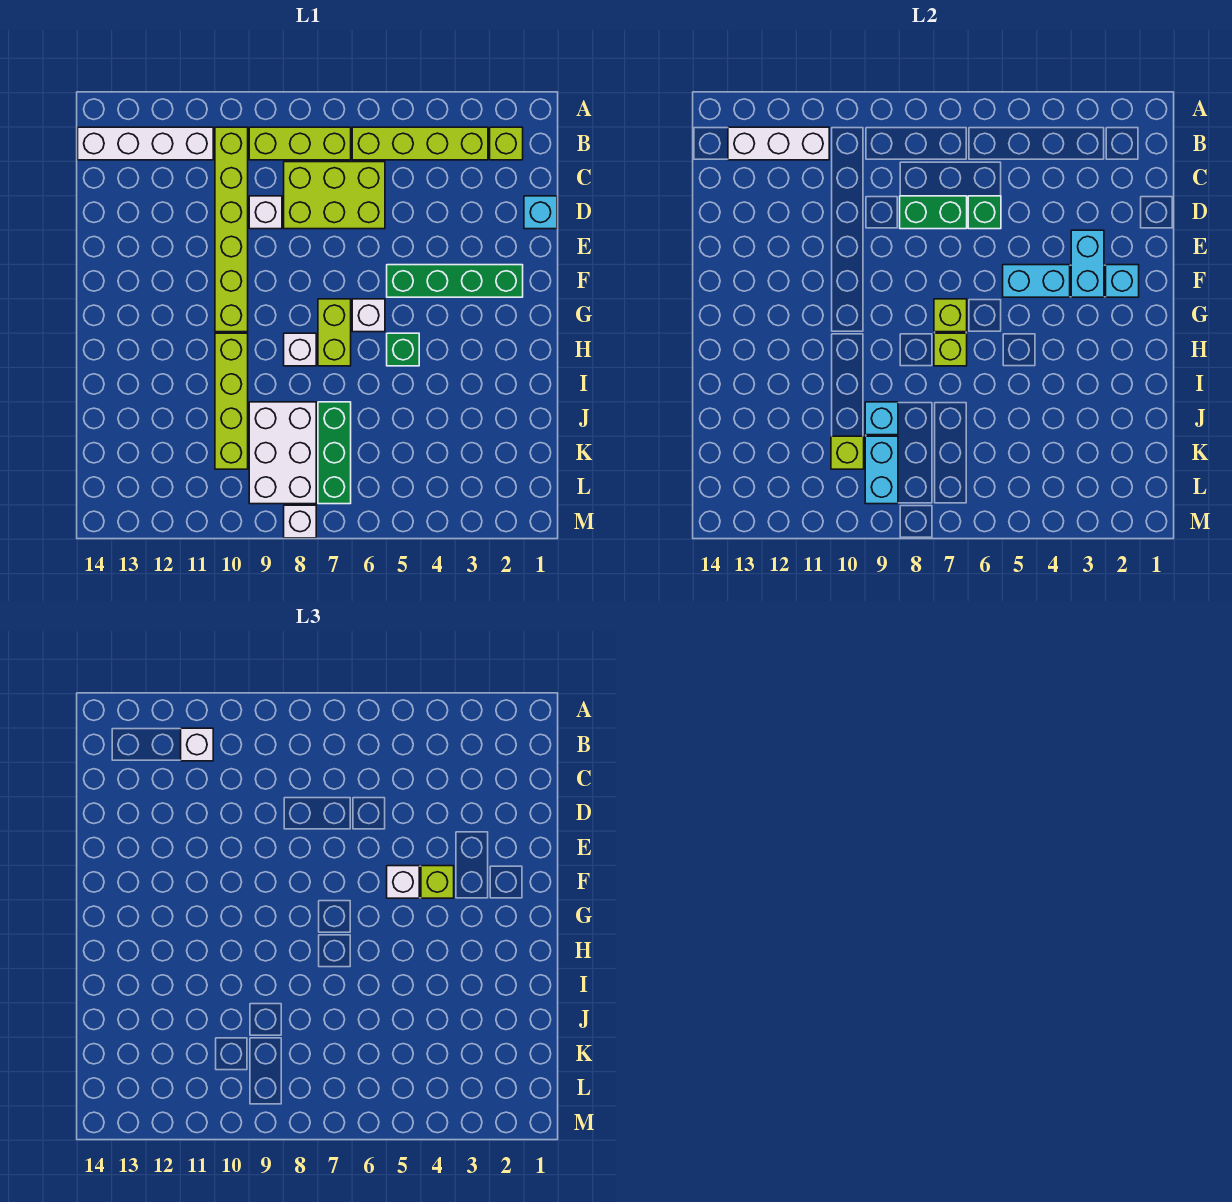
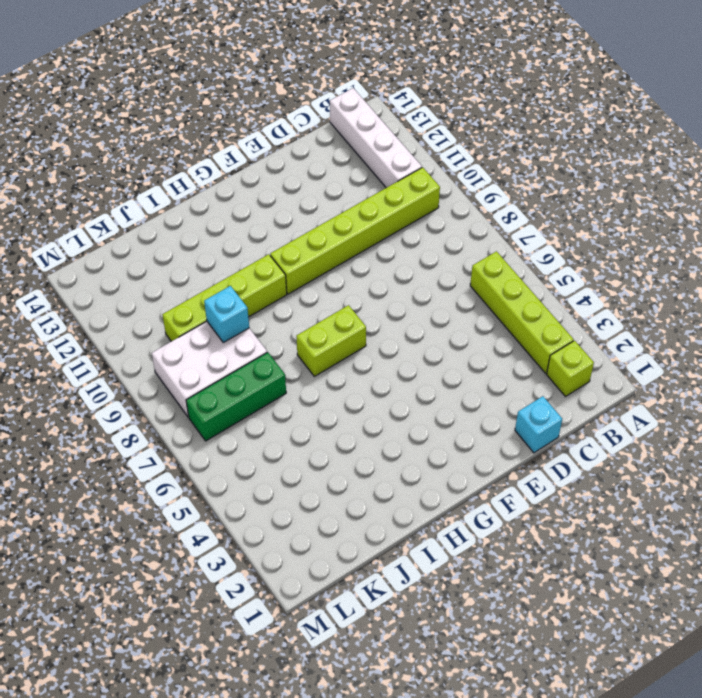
none -> lime 1x3 brick [249,127,351,160]
none -> lime 2x3 brick [284,162,385,229]
none -> white 1x1 brick [249,196,282,229]
none -> green 1x4 brick [387,265,523,297]

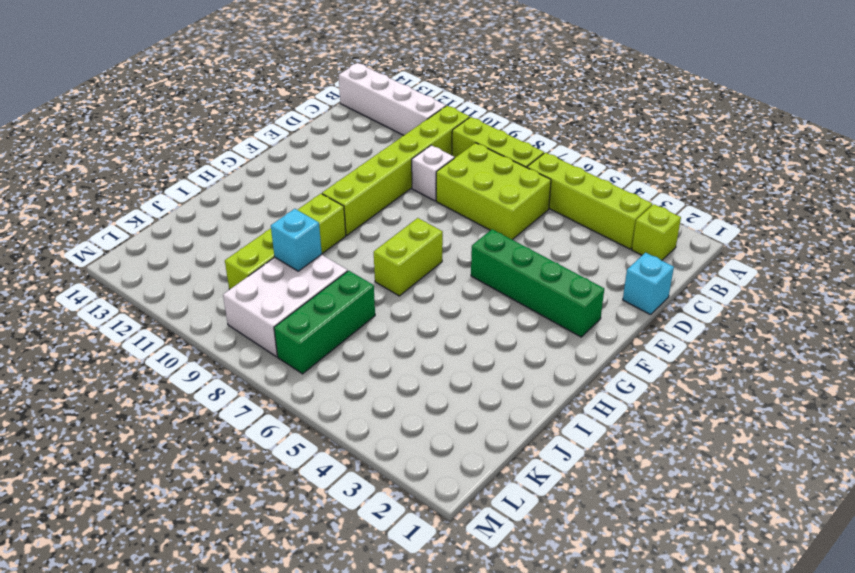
none -> white 1x1 brick [352,299,385,332]
none -> green 1x1 brick [387,333,419,366]
none -> white 1x1 brick [284,333,316,366]
none -> white 1x1 brick [284,505,316,538]

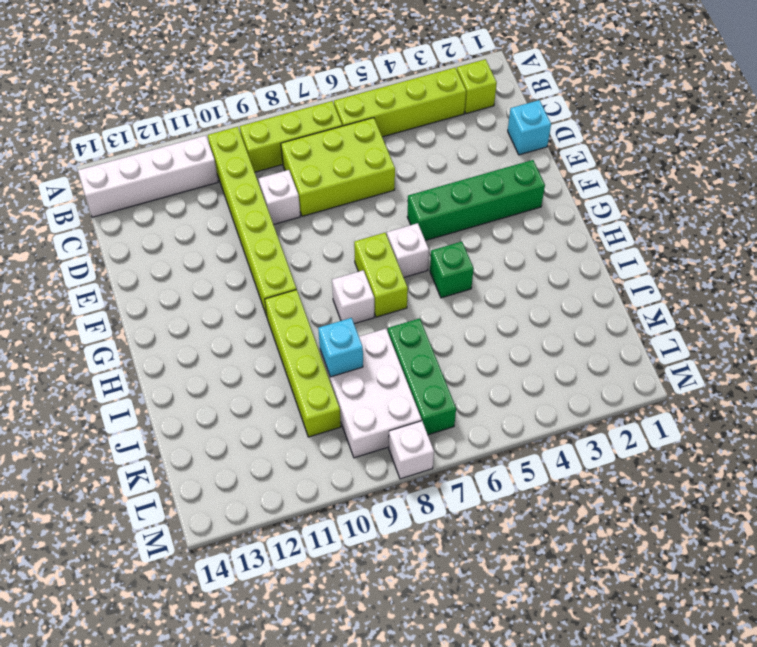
none -> white 1x3 brick [728,127,829,160]
none -> green 1x1 brick [968,196,1001,229]
none -> green 1x2 brick [900,196,967,229]
none -> cyan 1x2 brick [1071,230,1104,297]

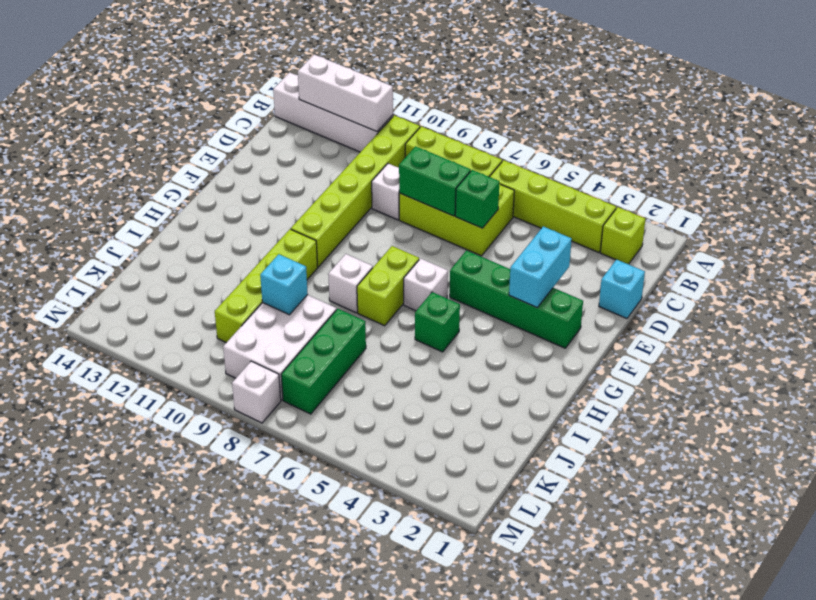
none -> cyan 1x1 brick [1106,265,1139,297]
none -> cyan 1x2 brick [1003,265,1070,297]
none -> lime 1x1 brick [934,299,967,332]
none -> lime 1x1 brick [934,333,967,366]

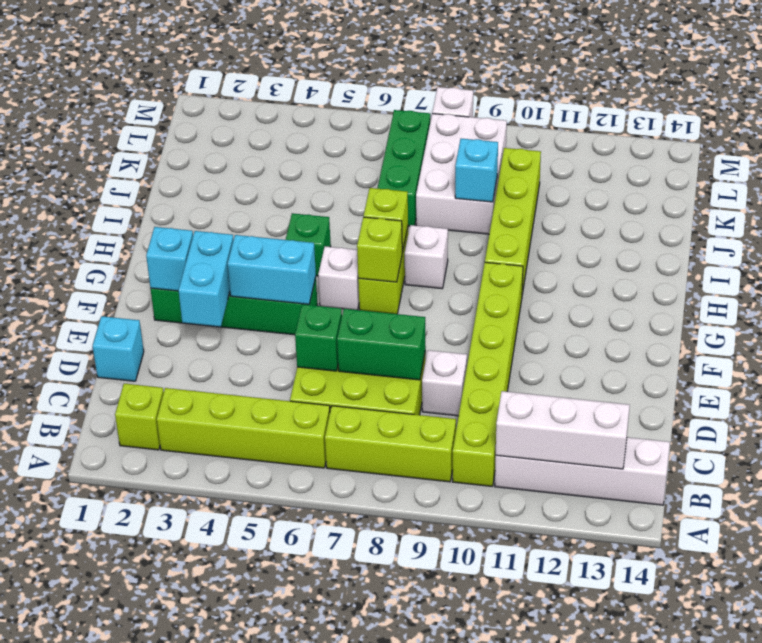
none -> cyan 1x2 brick [865,436,898,504]
none -> lime 1x1 brick [831,436,864,469]
none -> white 1x1 brick [181,728,213,761]
none -> lime 1x1 brick [421,866,454,898]

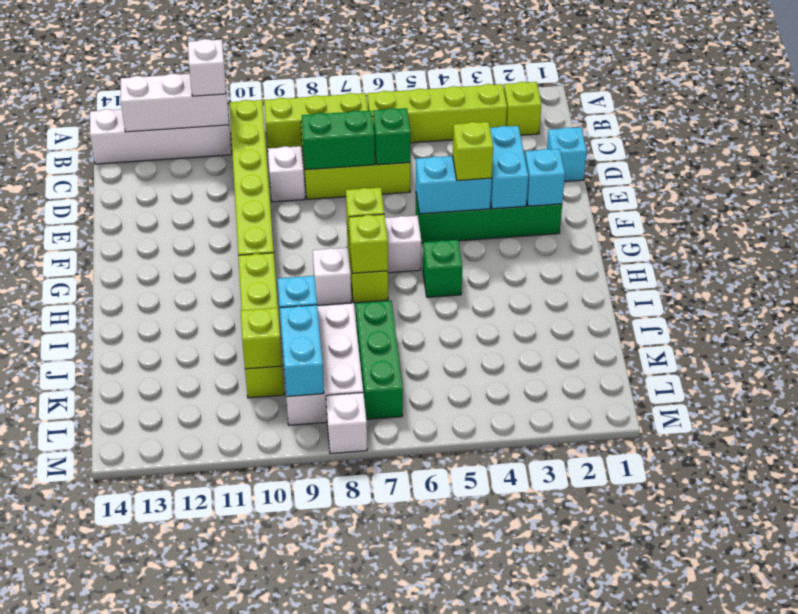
none -> white 1x1 brick [387,866,419,898]

